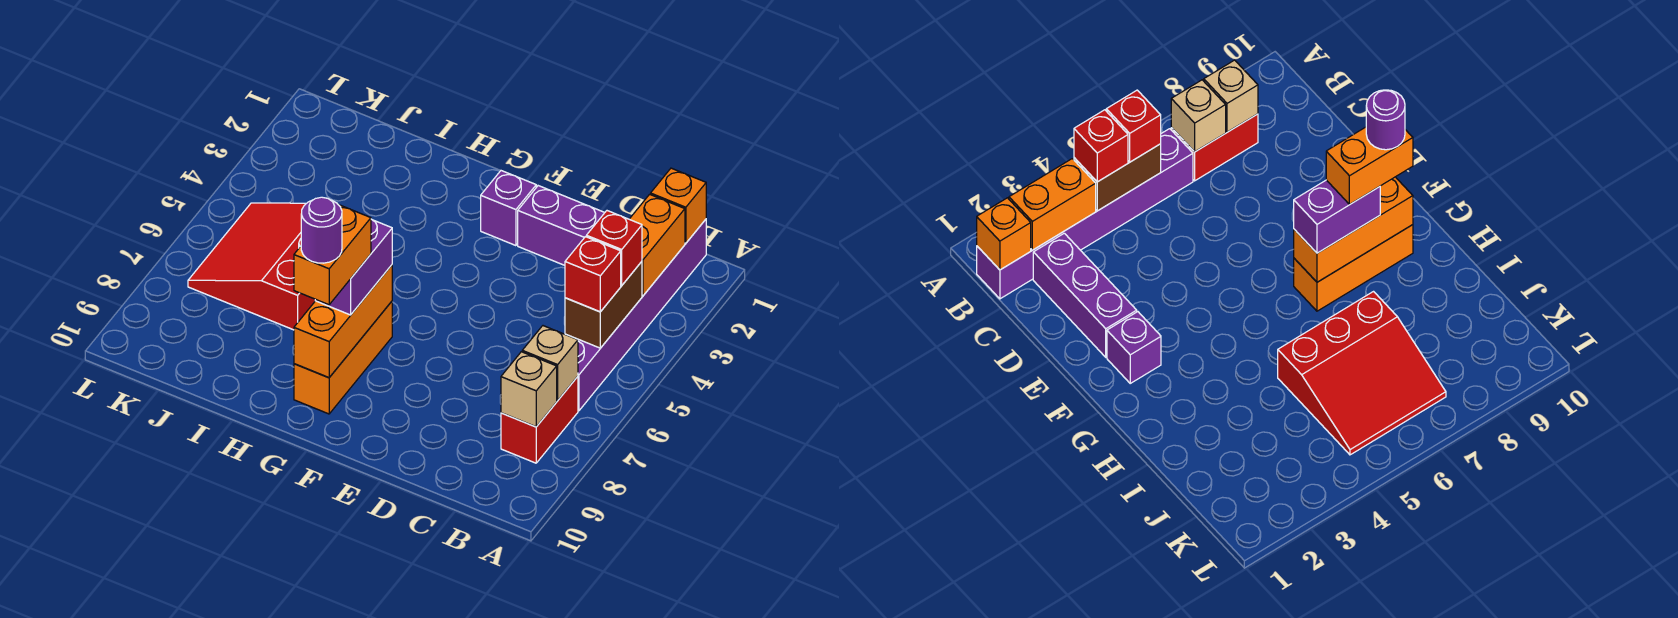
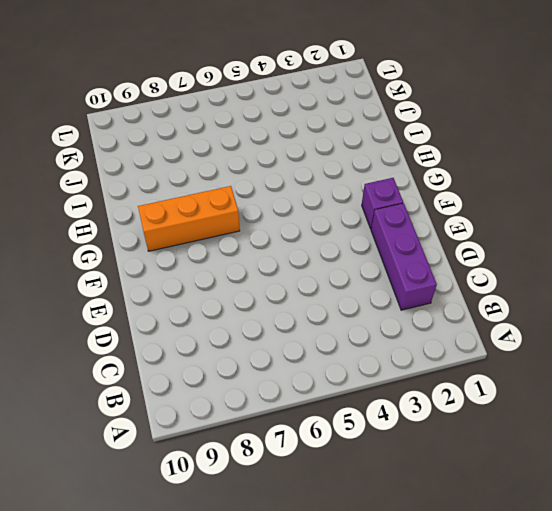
none -> purple 1x6 brick [565,219,706,411]
none -> red 1x2 brick [501,376,578,463]
none -> red 3x3 slope [188,203,315,330]

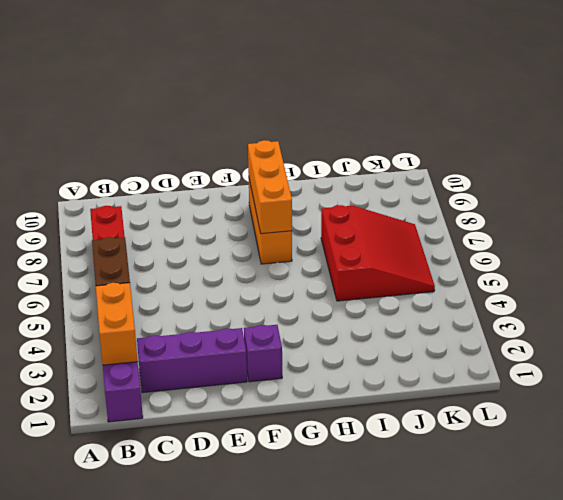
none -> orange 1x1 brick [651,168,706,243]
none -> tan 1x1 brick [522,326,578,401]
none -> tan 1x1 brick [501,352,557,427]

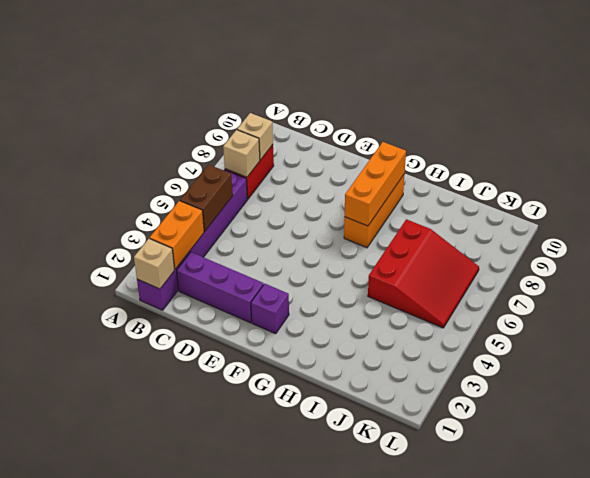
tan 1x1 brick [134,238,175,289] -> orange 1x1 brick [651,168,706,243]
none -> red 1x1 brick [586,211,642,285]
none -> red 1x1 brick [565,237,621,312]
none -> purple 1x2 brick [315,219,392,315]

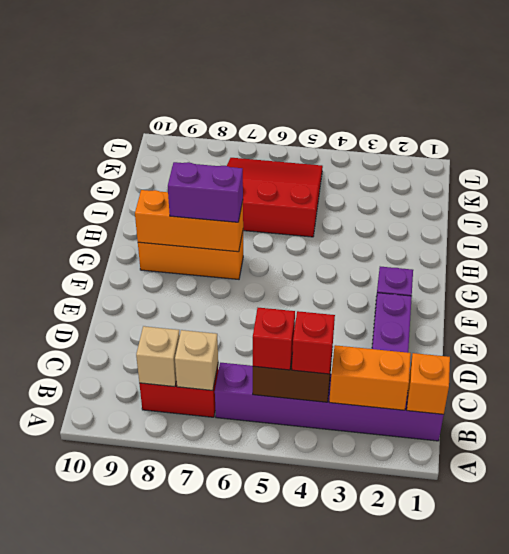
none -> orange 1x2 brick [294,205,371,305]
none -> purple 1x1 round brick [301,197,342,263]

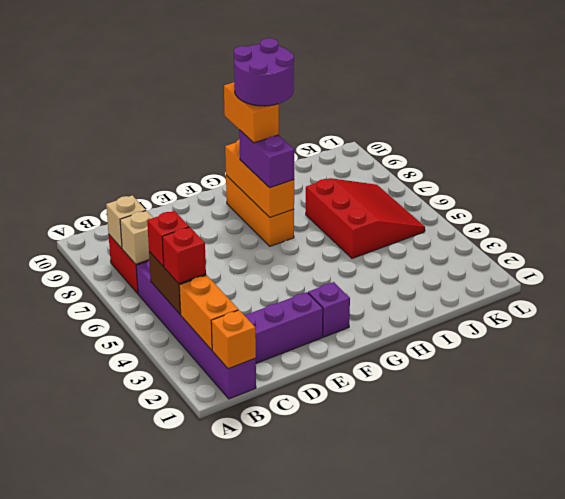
purple 2x2 round brick [234,38,294,106] -> purple 1x1 round brick [301,197,342,263]

